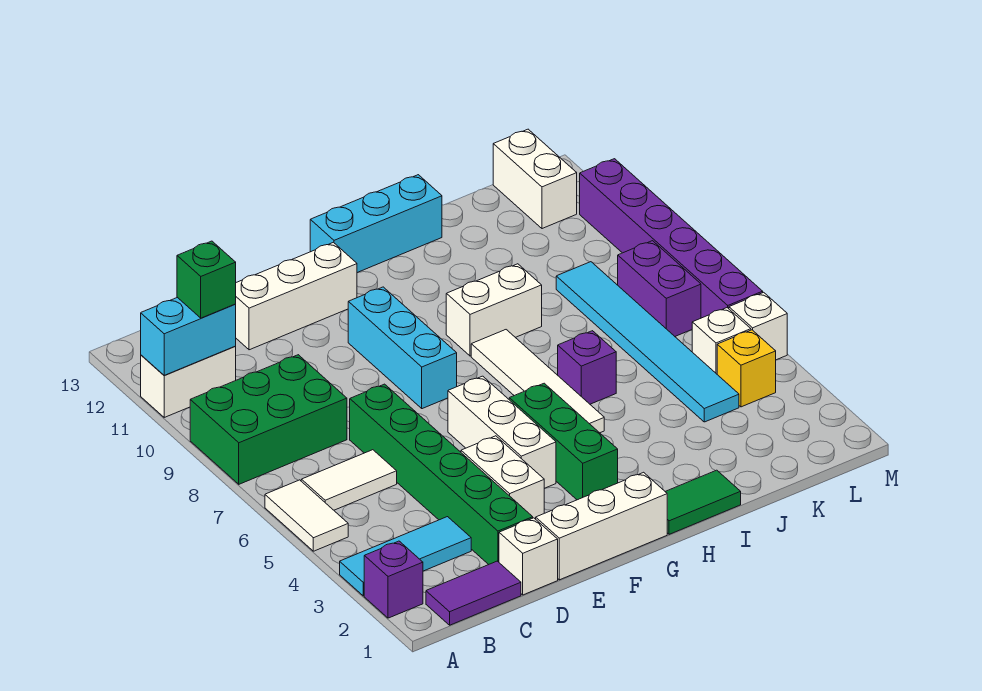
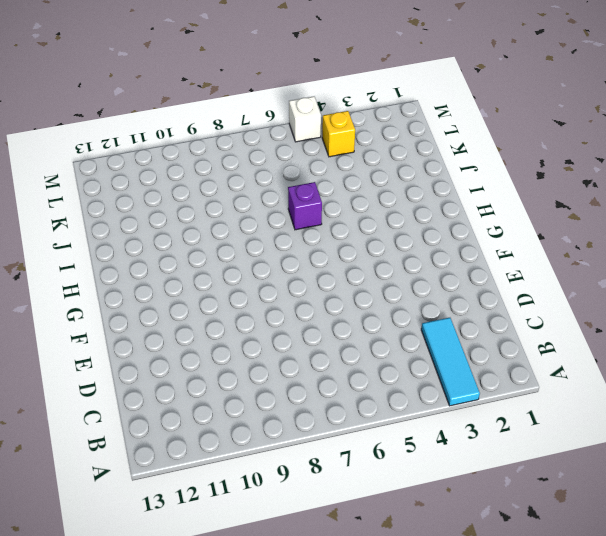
none -> purple 1x1 brick [364,541,423,618]
none -> white 1x2 tile [265,480,348,551]
none -> green 2x3 brick [190,355,347,484]

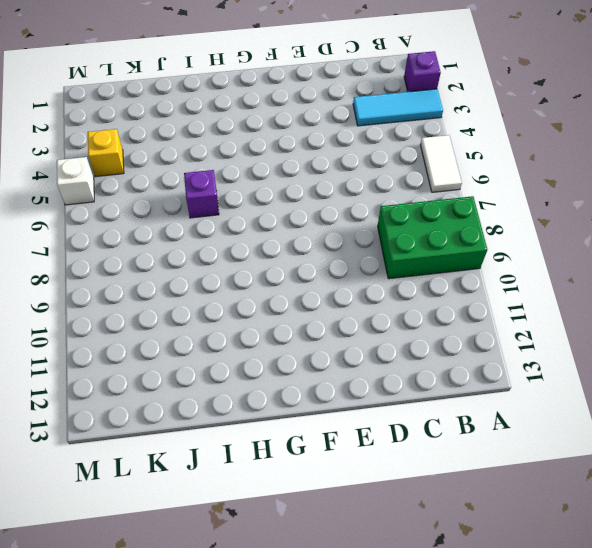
none -> white 1x2 brick [141,347,236,417]
none -> purple 1x2 tile [426,561,521,625]
none -> white 1x2 tile [301,450,397,510]

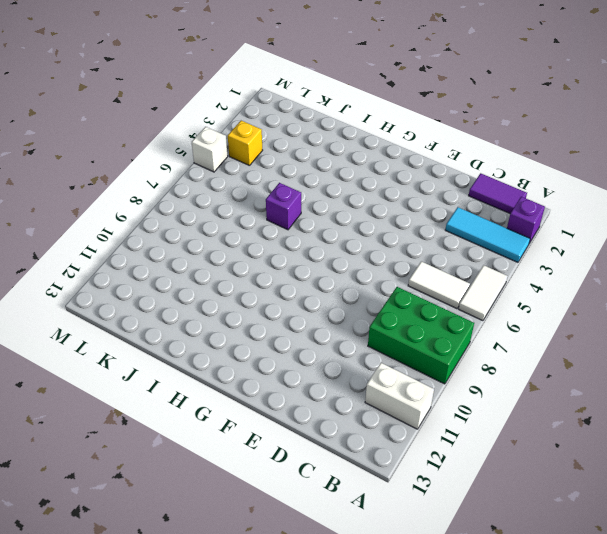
none -> white 1x1 brick [499,518,558,595]
none -> green 1x6 brick [350,384,533,565]
none -> white 1x3 brick [235,242,357,350]

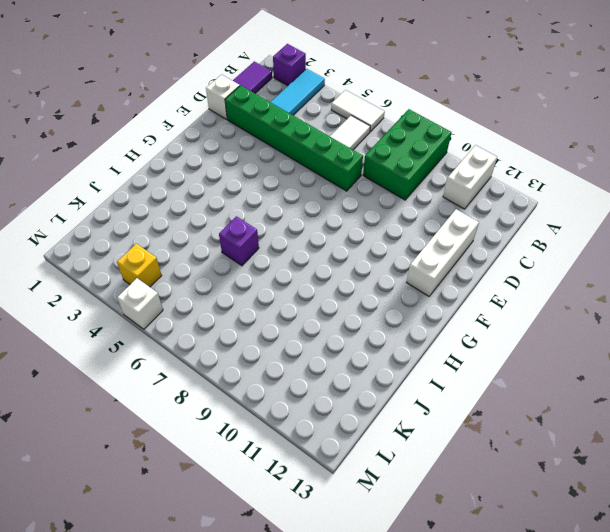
none -> white 1x3 brick [536,472,667,580]
none -> white 1x2 brick [461,436,545,519]
none -> white 1x3 brick [448,376,556,488]

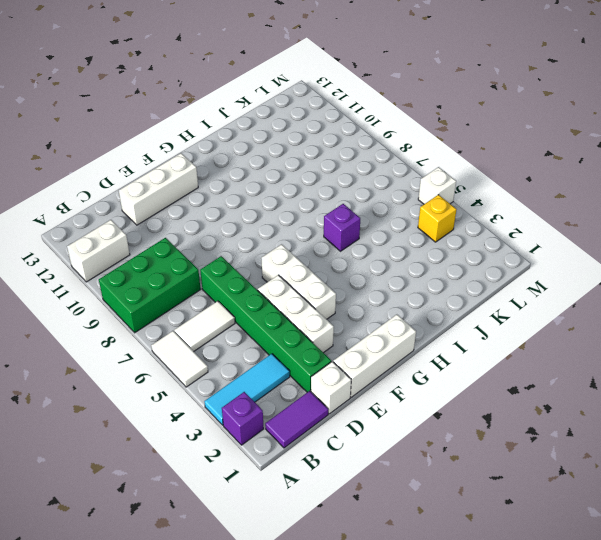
white 1x3 brick [258,275,334,353] -> white 1x2 brick [461,436,545,519]
none -> cyan 1x3 brick [348,287,457,409]
none -> green 1x3 brick [509,383,618,500]
none -> cyan 1x3 brick [310,175,442,273]

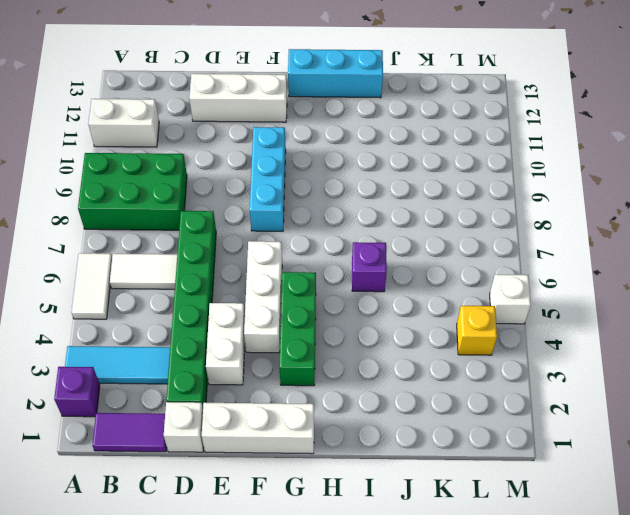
none -> green 1x2 tile [665,470,741,534]
none -> white 1x4 tile [471,330,604,433]
none -> white 1x2 brick [446,264,542,356]

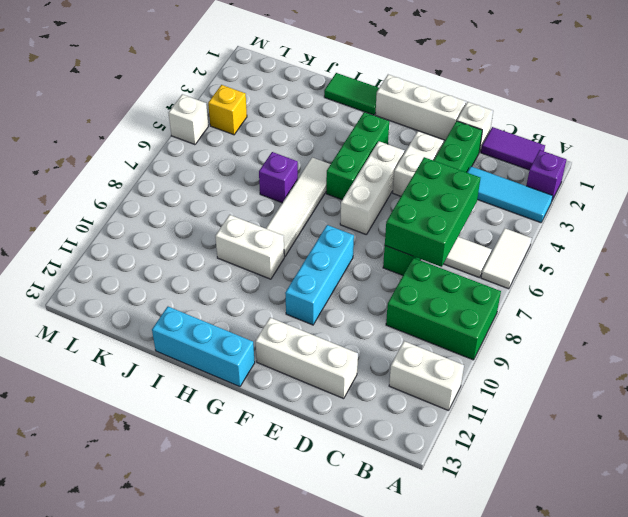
green 2x3 brick [385,157,480,267] -> none
none -> cyan 1x6 tile [556,262,739,422]
none -> white 1x1 brick [692,308,751,374]
none -> purple 1x2 brick [618,241,701,336]

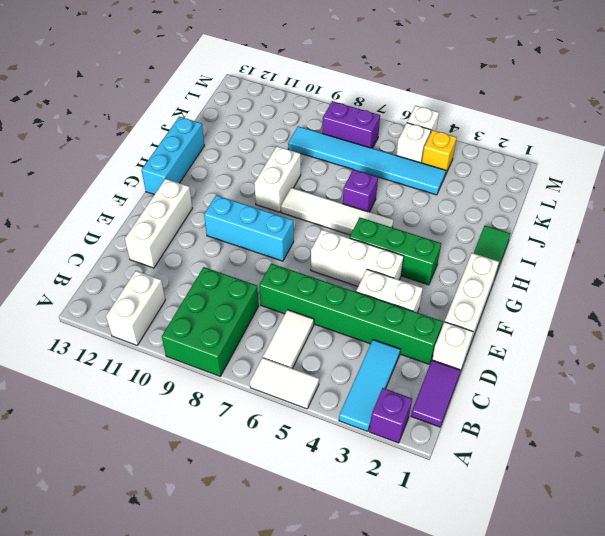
none -> white 1x2 brick [493,129,577,229]
none -> purple 1x6 brick [580,159,763,318]
none -> cyan 1x2 brick [141,297,236,375]

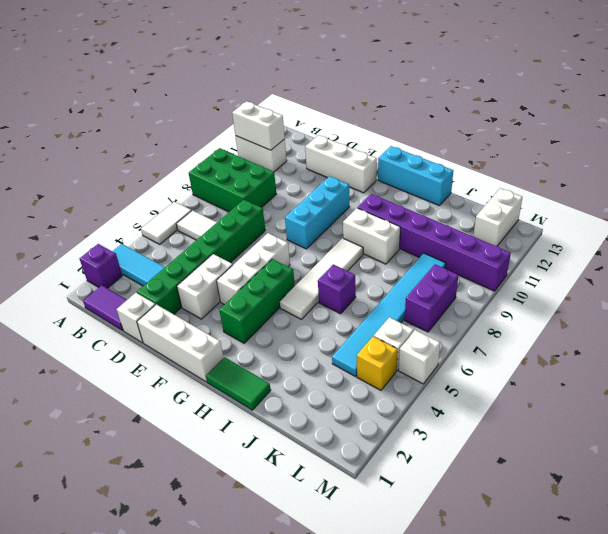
white 1x2 brick [232,101,285,150] -> cyan 1x2 brick [141,297,236,375]
purple 1x6 brick [358,194,511,291] -> purple 1x6 brick turned to [580,159,763,318]
none -> green 1x1 brick [177,241,236,318]

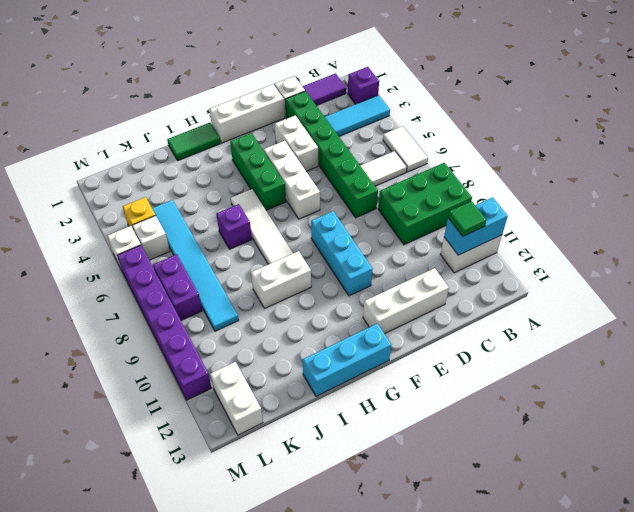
green 1x1 tile [448,201,486,236] -> green 1x1 brick [177,241,236,318]

